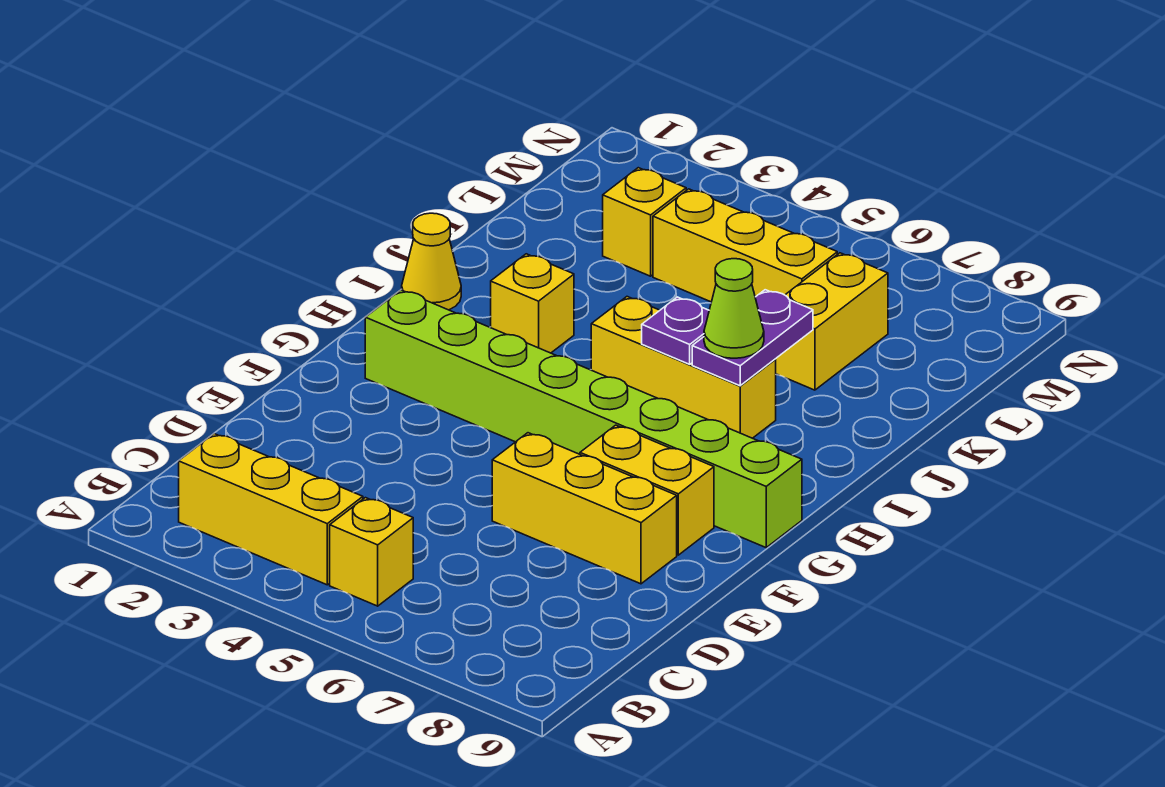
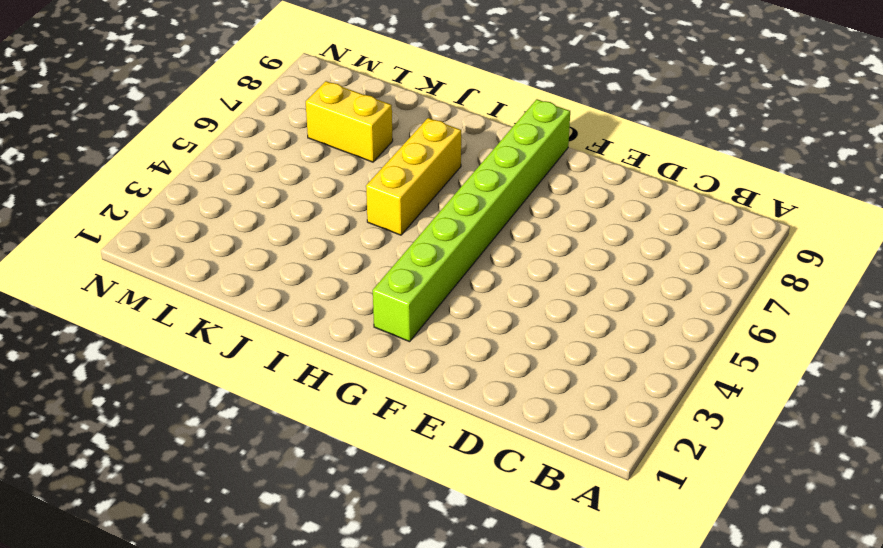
none -> yellow 1x3 brick [179,434,363,585]
none -> yellow 1x1 brick [330,498,413,606]
none -> yellow 1x3 brick [492,433,677,584]

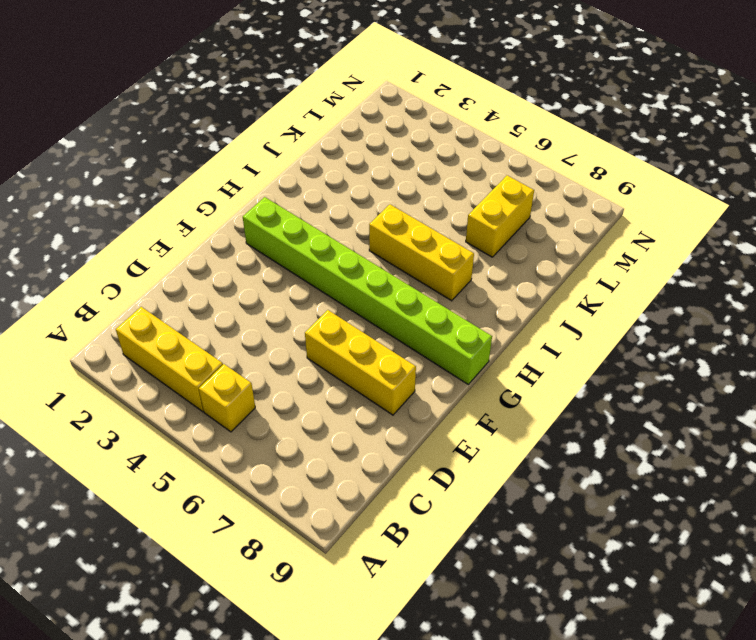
none -> yellow 1x2 brick [580,425,714,555]
none -> yellow 1x1 cone [402,213,461,310]
none -> yellow 1x1 brick [491,254,574,353]

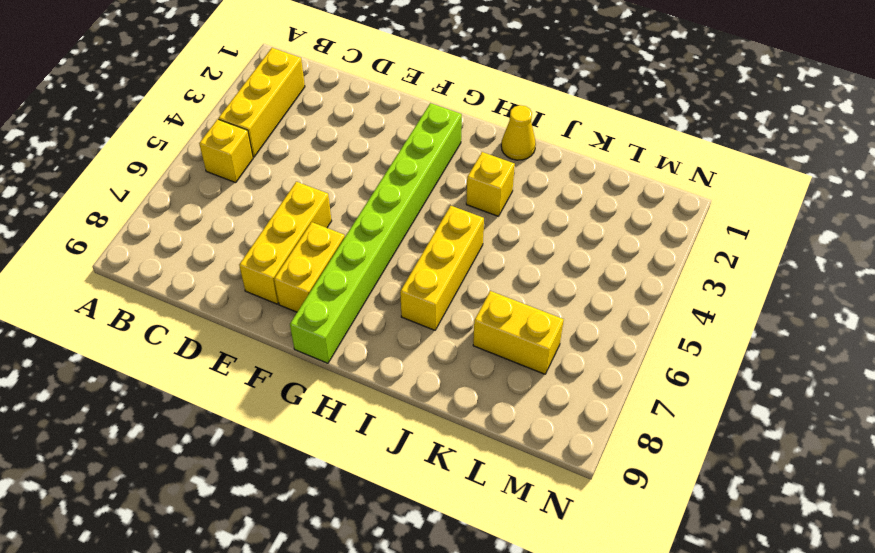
none -> yellow 1x1 brick [603,168,686,276]
none -> yellow 1x3 brick [653,189,837,302]
none -> purple 1x1 plate [642,297,709,364]

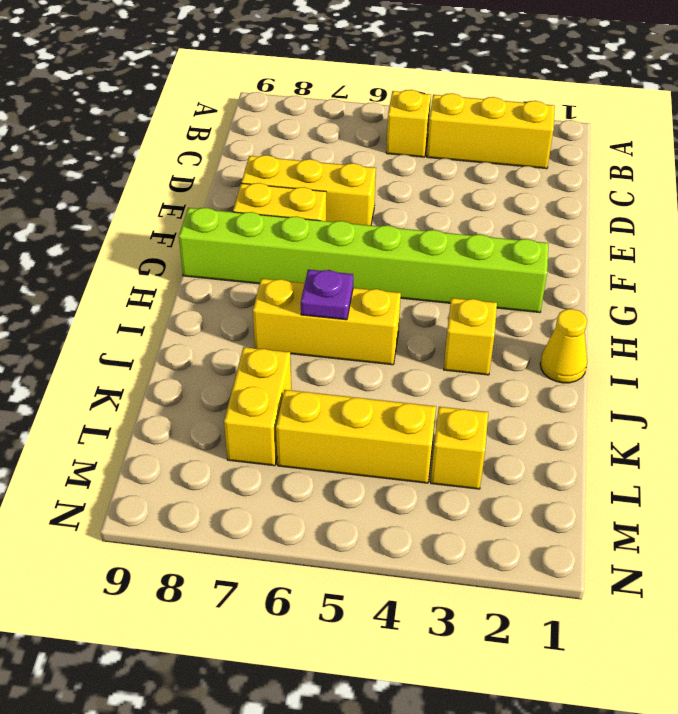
none -> purple 1x2 plate [692,290,813,386]
none -> lime 1x1 cone [704,259,764,358]

